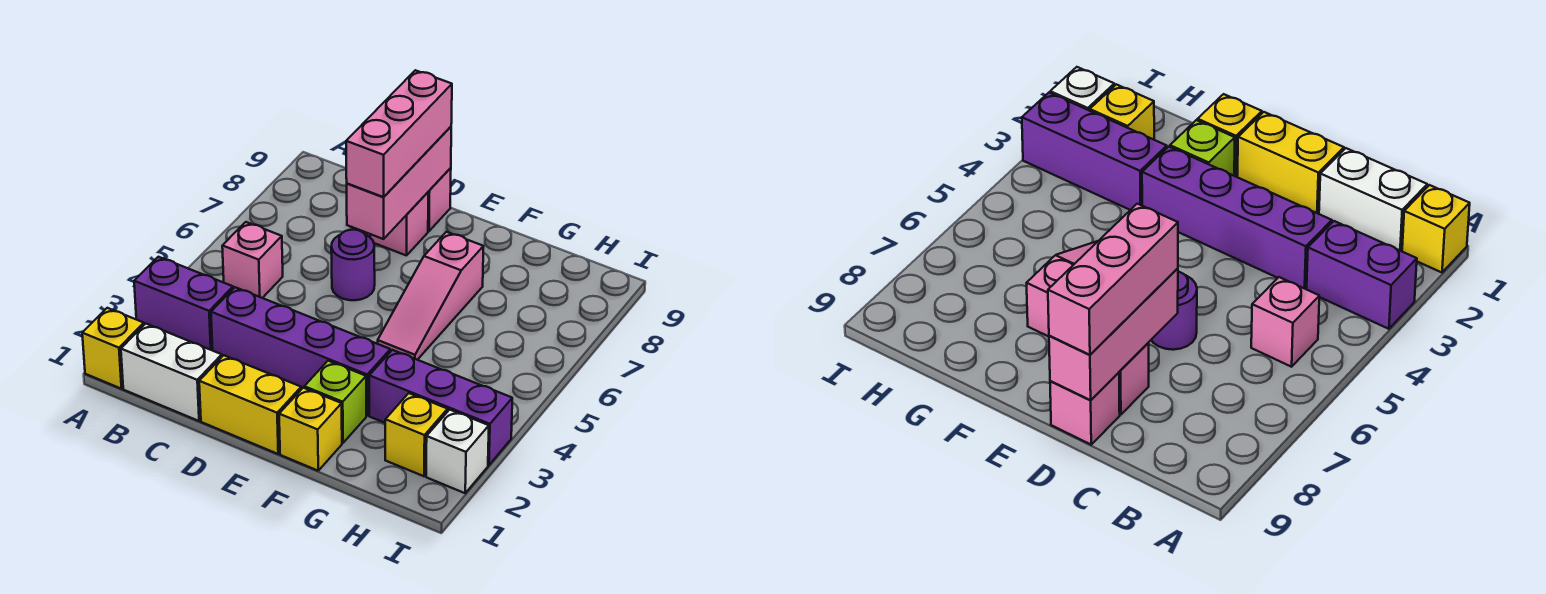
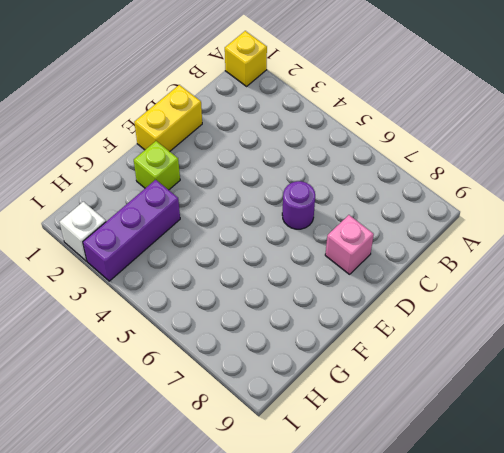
none -> purple 1x2 brick [134,257,233,350]
none -> white 1x2 brick [121,324,222,421]
none -> pink 1x1 brick [222,222,283,298]

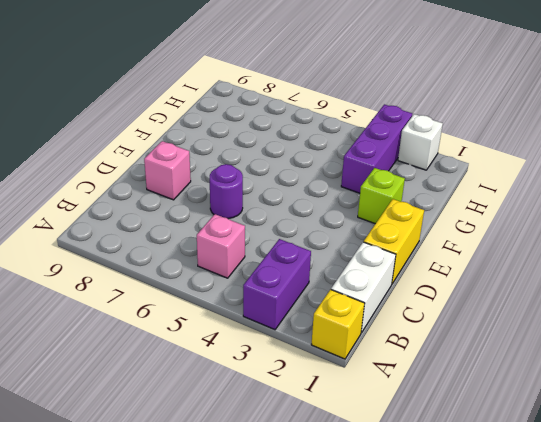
none -> purple 1x4 brick [211,287,390,416]
none -> pink 1x1 brick [428,168,451,231]
none -> yellow 1x1 brick [279,388,342,471]

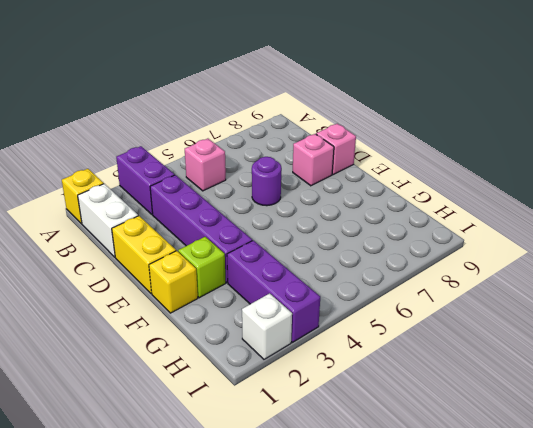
none -> pink 1x3 slope [378,232,484,360]
none -> yellow 1x1 brick [385,393,448,476]
none -> pink 1x3 brick [347,127,451,239]

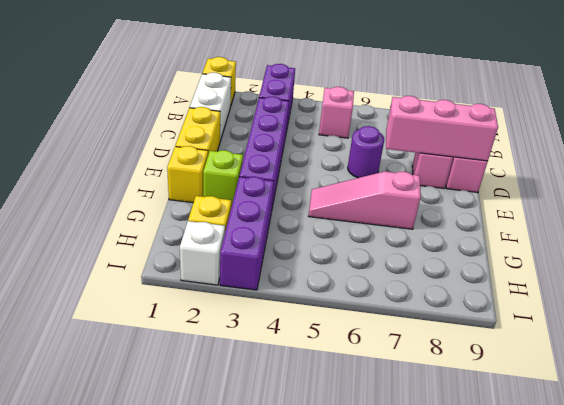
none -> pink 1x3 brick [346,70,452,197]

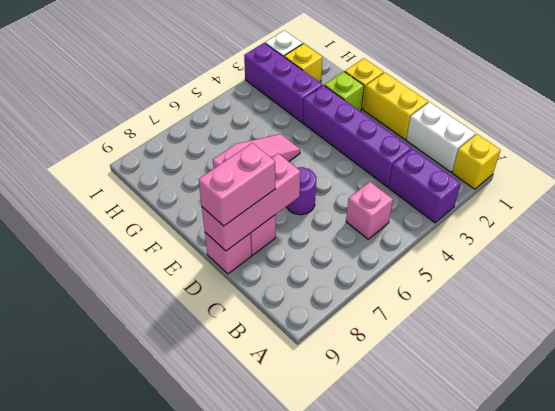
pink 1x2 brick [198,143,275,226] -> pink 1x3 brick [346,70,452,197]

